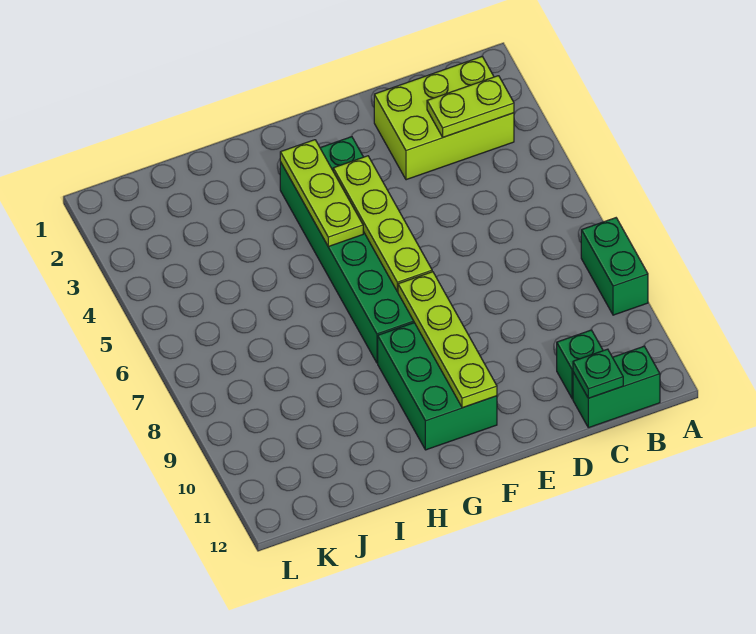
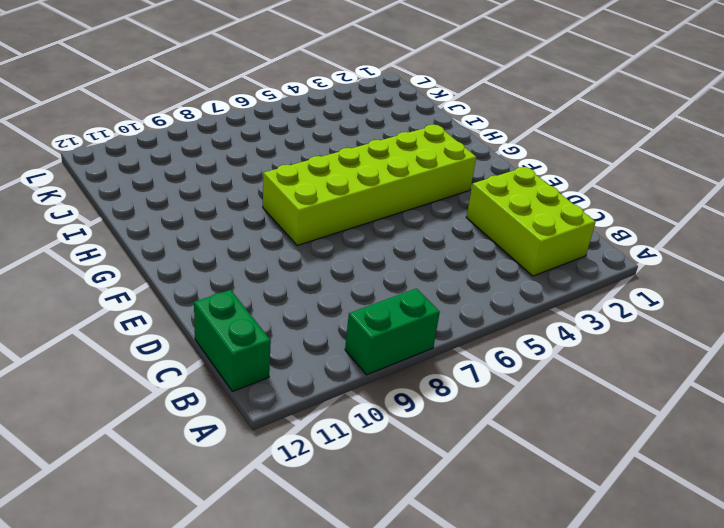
lime 2x6 brick [263,125,476,246] -> green 2x6 brick [280,137,414,363]
none -> green 1x1 brick [557,330,603,399]
none -> green 2x3 brick [378,323,497,450]

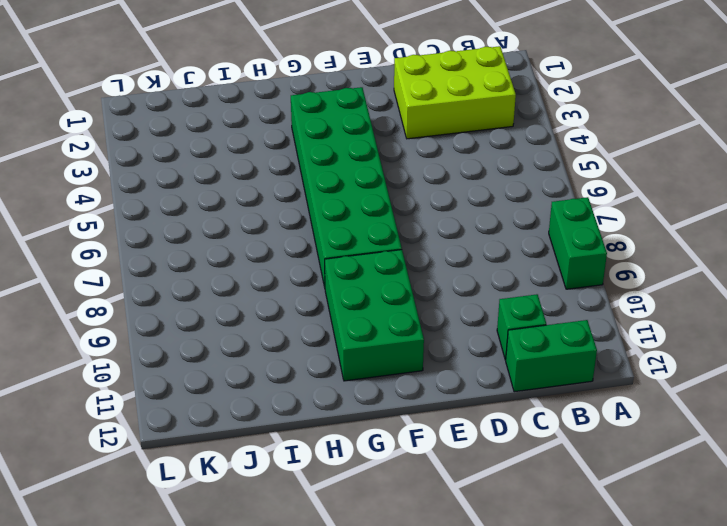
none -> lime 1x2 plate [427,76,514,137]
none -> green 1x1 plate [573,349,623,398]

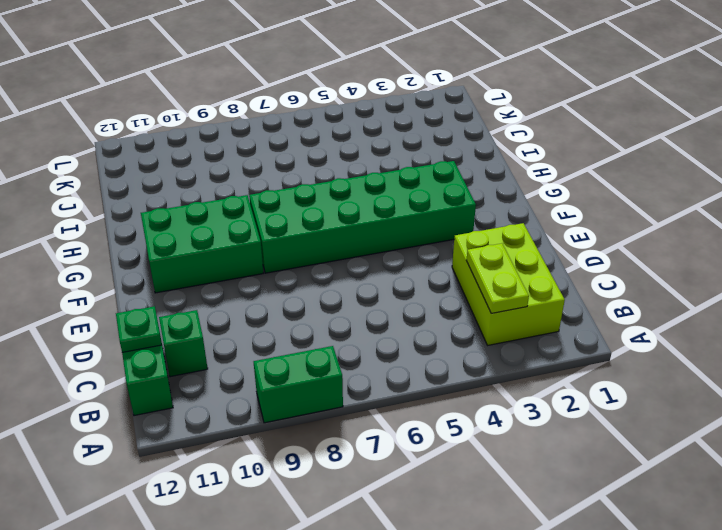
none -> lime 1x4 plate [333,156,432,292]
none -> lime 1x4 plate [398,272,497,408]

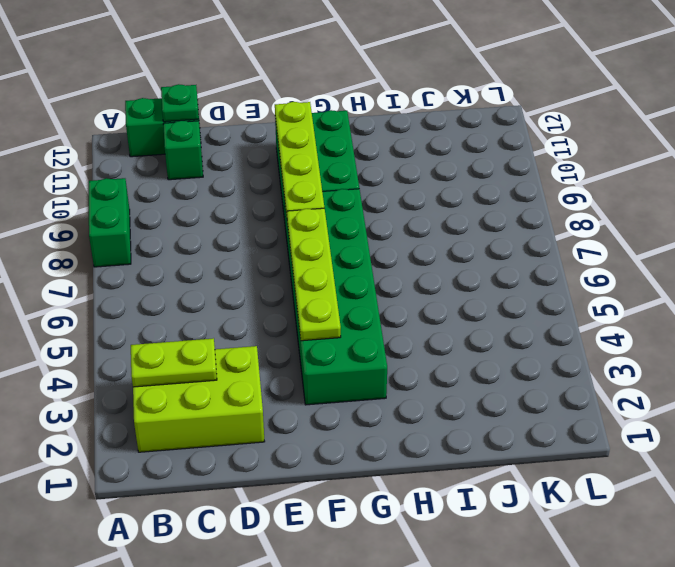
none -> lime 1x3 plate [280,140,363,247]

